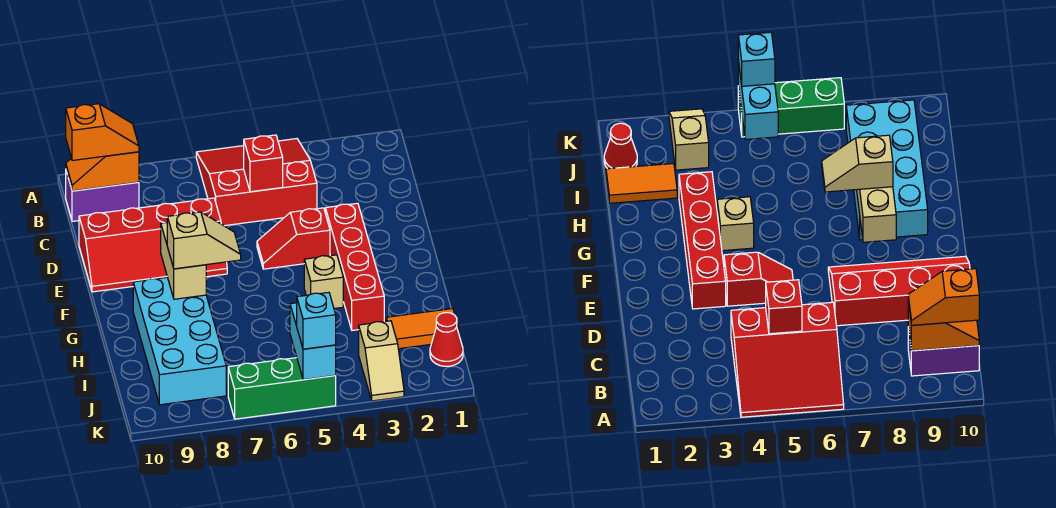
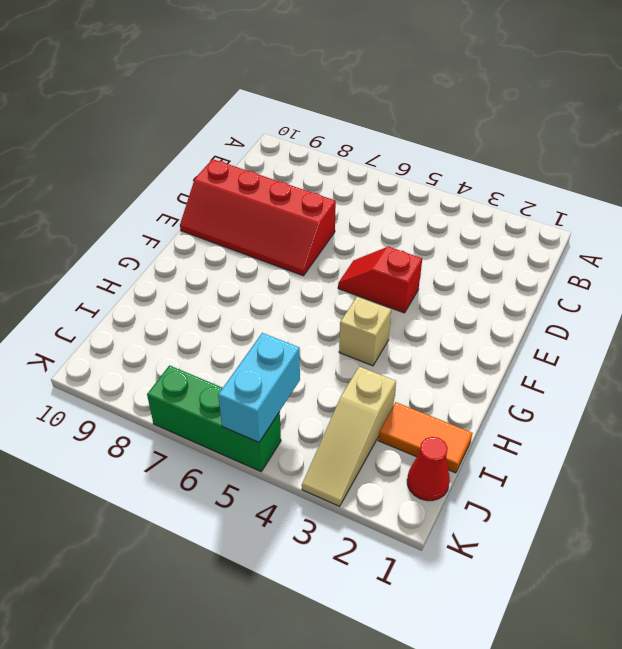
tan 1x3 slope [302,367,396,506] -> tan 1x2 slope [359,321,404,401]
none -> red 3x3 slope [196,139,317,226]
none -> purple 1x2 brick [66,171,139,221]
none -> red 1x4 brick [325,203,384,330]

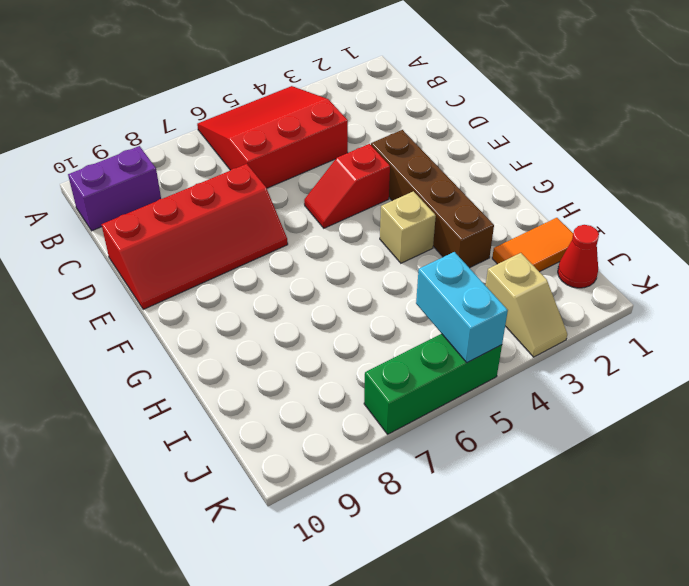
brown 1x4 brick [371,130,494,268] -> red 1x4 brick [325,203,384,330]
none -> cyan 2x4 brick [133,277,226,405]
none -> orange 1x2 slope [66,152,139,191]
none -> red 1x1 brick [244,135,283,192]

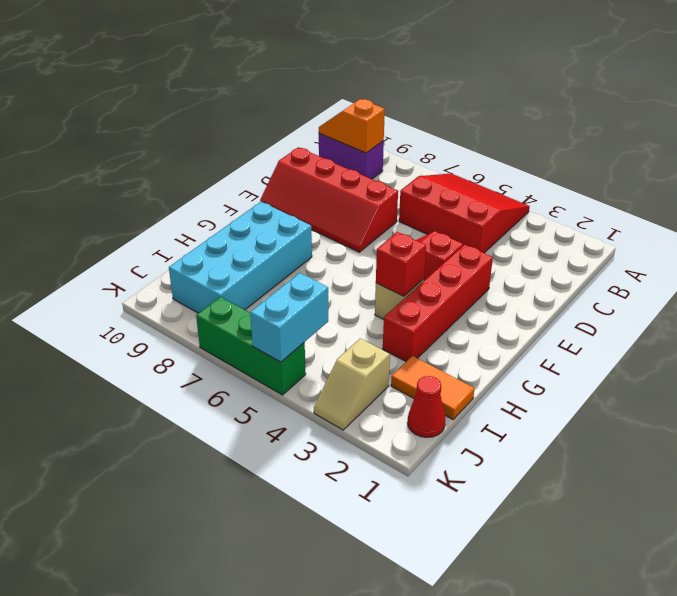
red 1x1 brick [376,232,426,296] -> red 1x1 brick moved to [244,135,283,192]
none -> tan 1x2 brick [161,223,206,299]
none -> orange 1x2 slope [66,104,139,161]
none -> tan 1x2 slope [167,212,241,269]

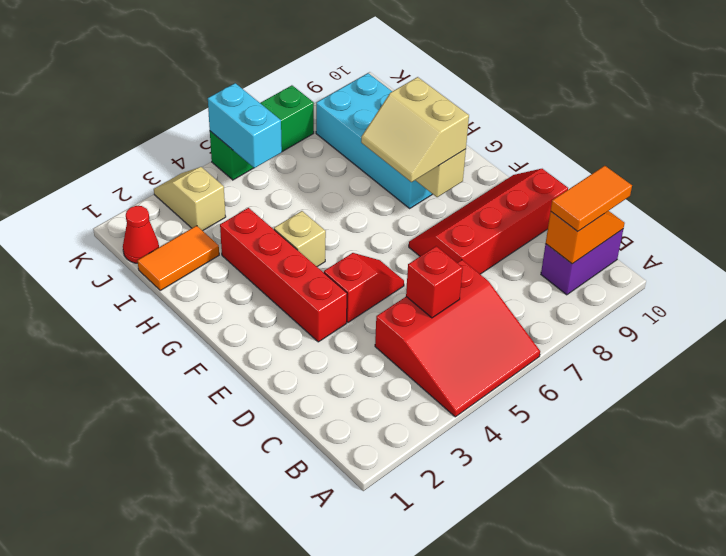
orange 1x2 tile [551,166,632,231] -> orange 1x2 slope [66,104,139,161]
tan 2x2 slope [361,77,469,182] -> tan 1x2 slope [167,212,241,269]
none -> cyan 1x1 brick [297,292,336,349]

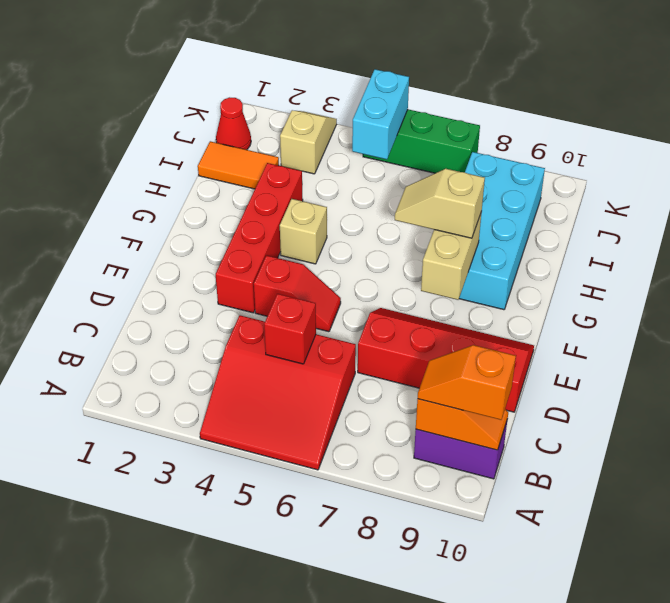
none -> cyan 1x1 brick [297,292,336,349]

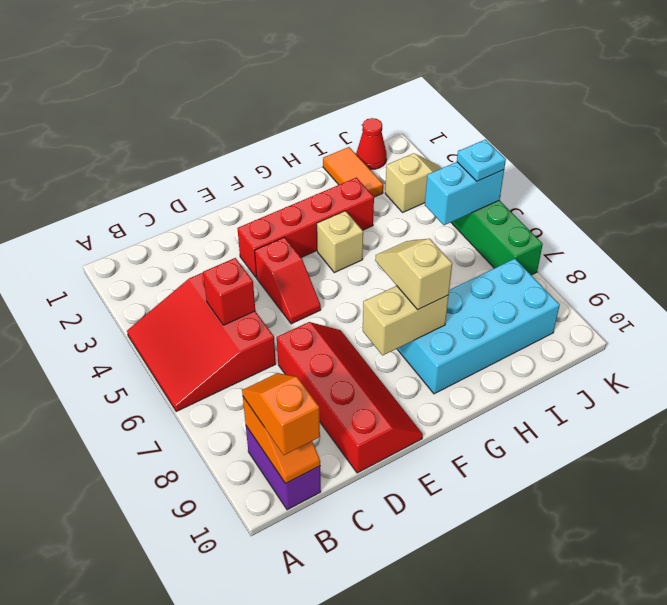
cyan 1x1 plate [457,140,506,181] -> cyan 1x1 brick [297,292,336,349]

